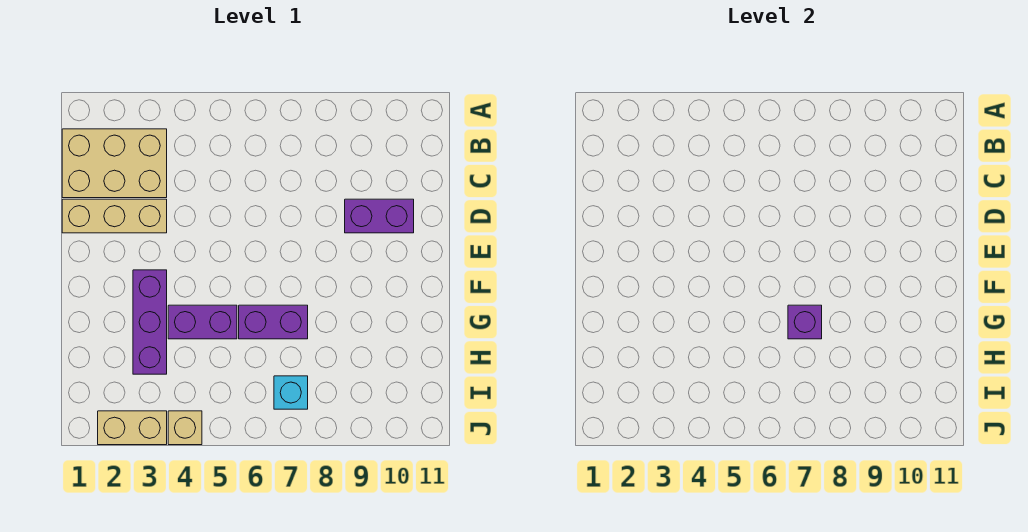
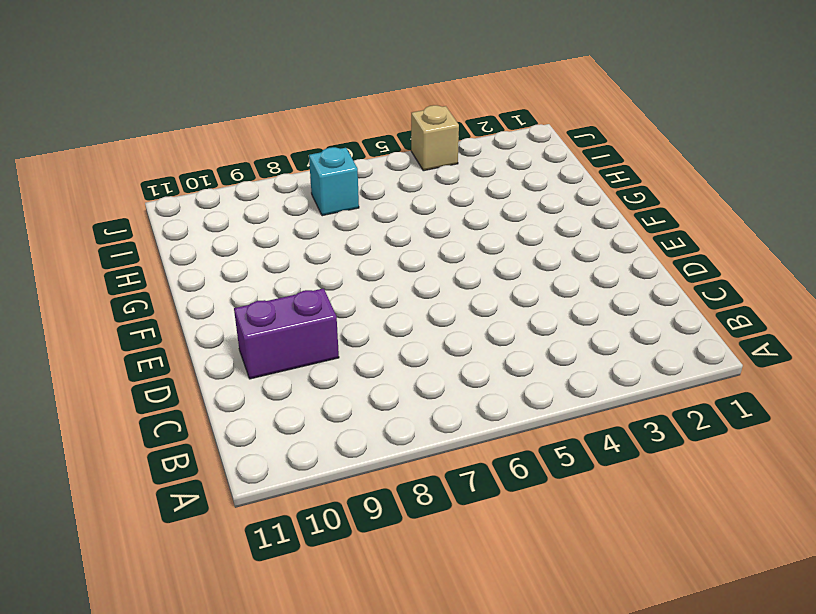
none -> tan 2x3 brick [62,129,167,198]
none -> tan 1x3 brick [62,199,167,233]

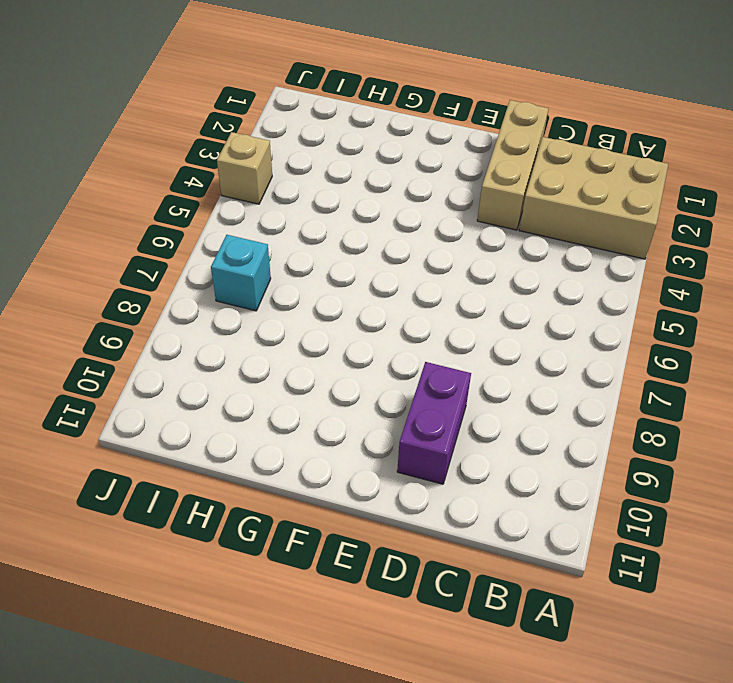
tan 2x3 brick [519,137,668,259] -> tan 2x3 brick turned to [62,129,167,198]
none -> purple 1x3 brick [133,270,167,374]
none -> purple 1x2 brick [168,305,237,339]

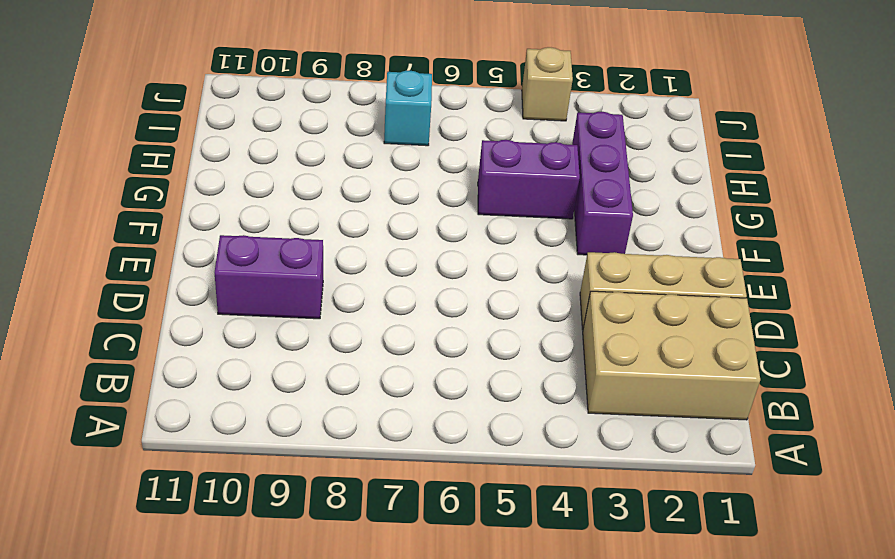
none -> purple 1x2 brick [239,305,308,339]
none -> tan 1x2 brick [98,411,167,445]

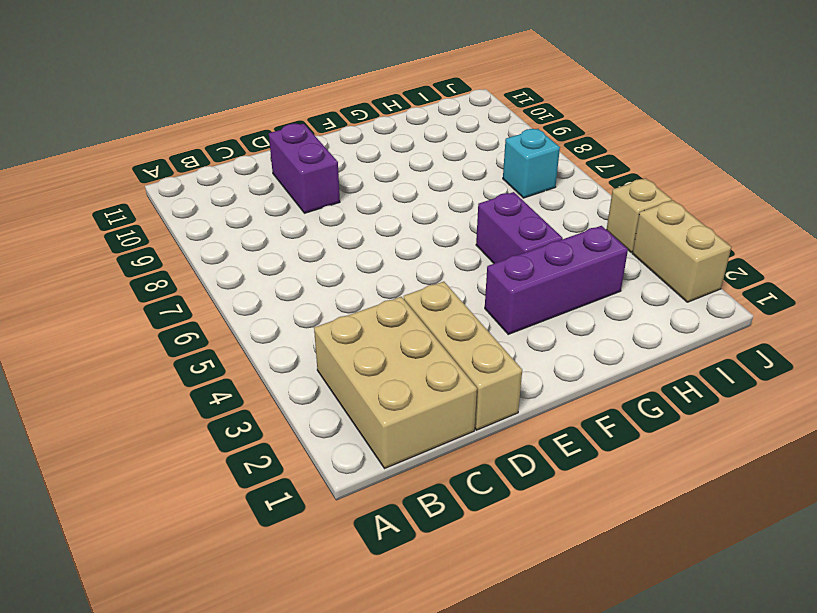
none -> purple 1x2 brick [239,305,308,339]
none -> purple 1x1 brick [788,305,822,339]

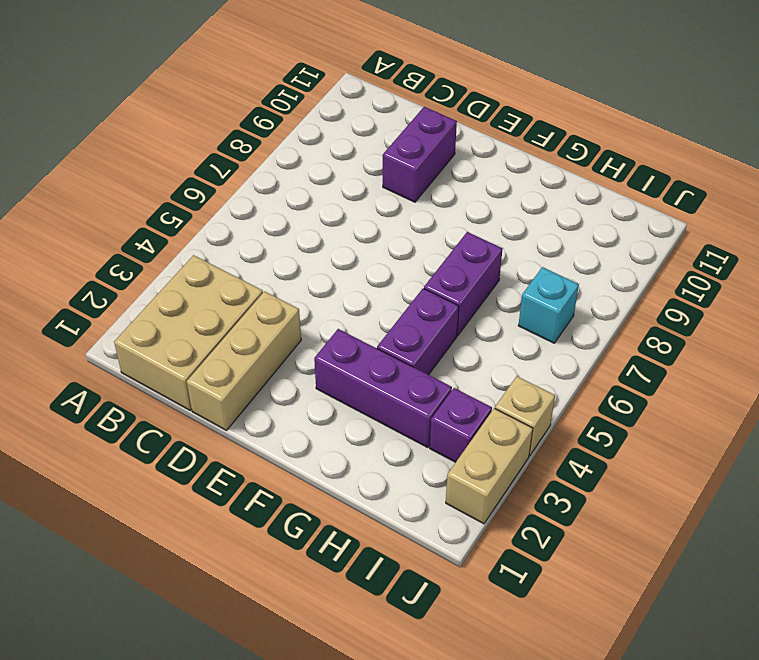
purple 1x1 brick [430,388,492,462] -> purple 1x1 brick moved to [788,305,822,339]

